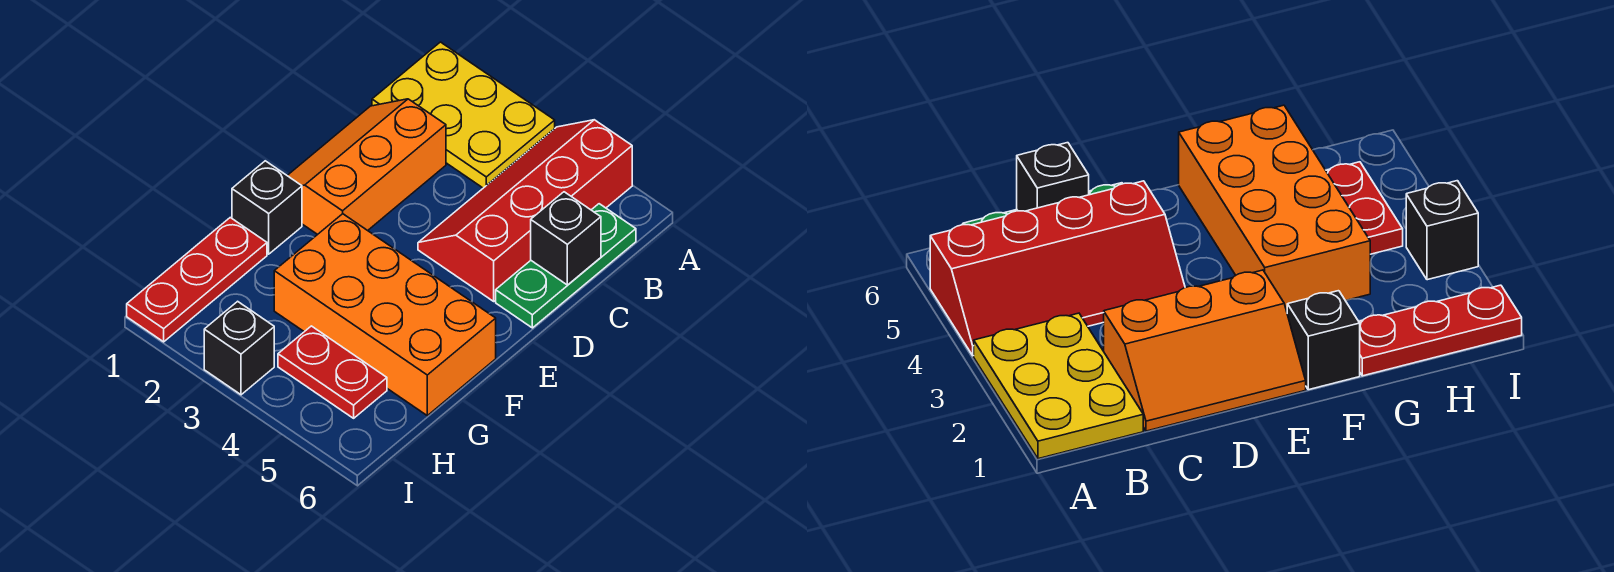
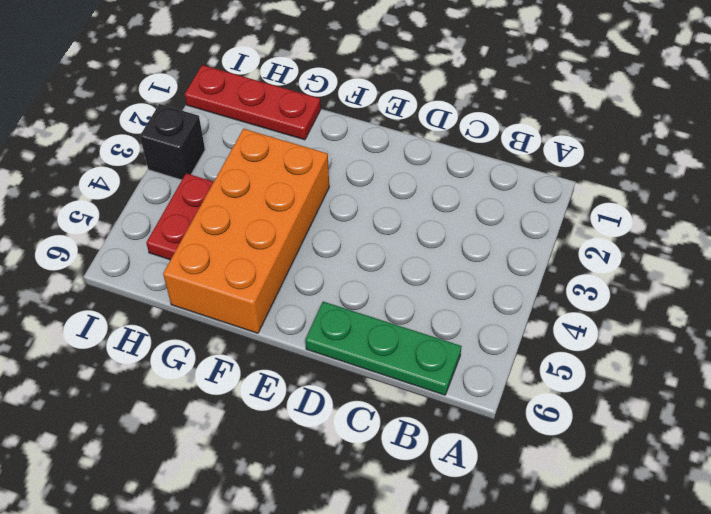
none -> yellow 2x3 plate [372,42,555,188]
none -> red 2x4 slope [418,120,632,301]

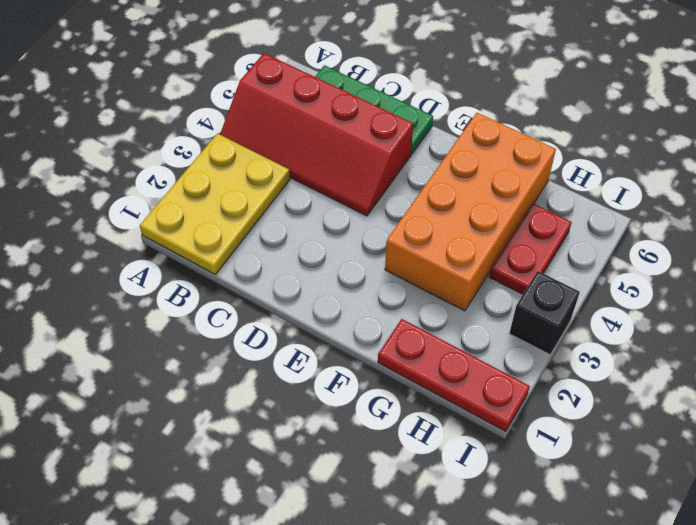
none -> orange 2x3 slope [287,99,446,235]
none -> black 1x1 brick [232,161,302,254]

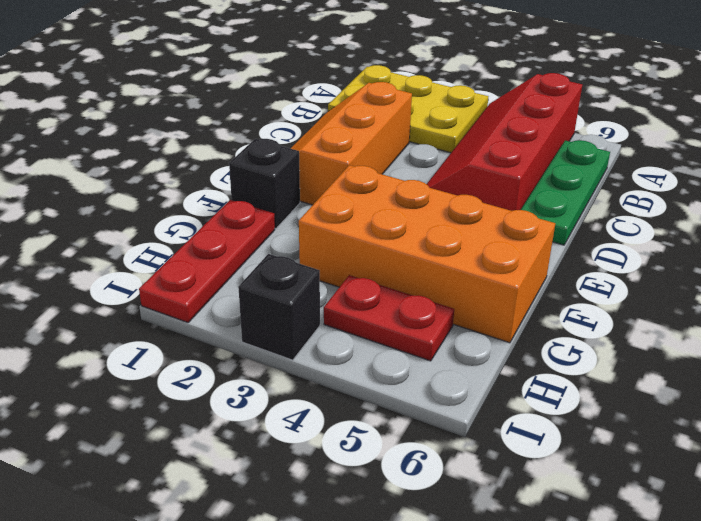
none -> black 1x1 brick [531,192,601,285]

